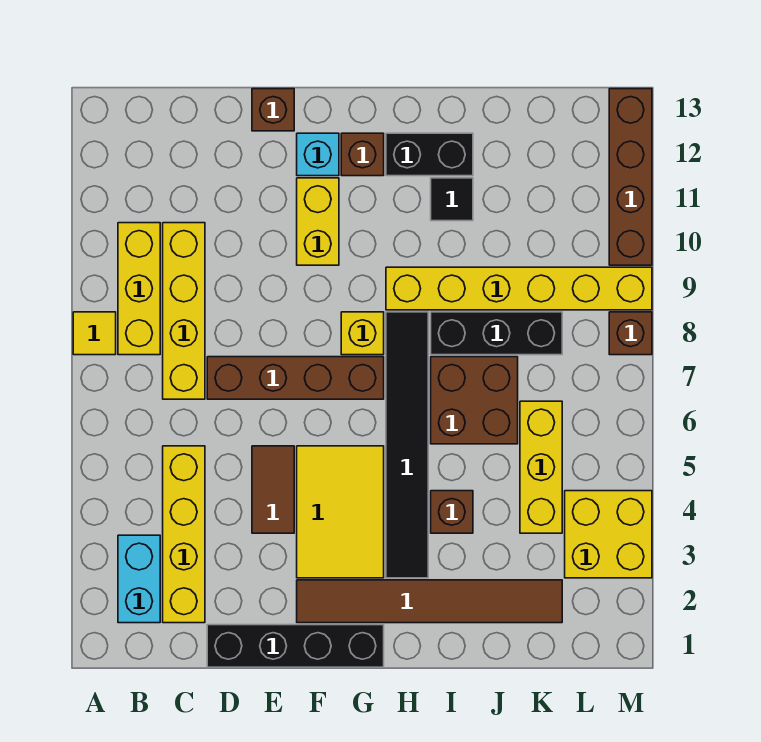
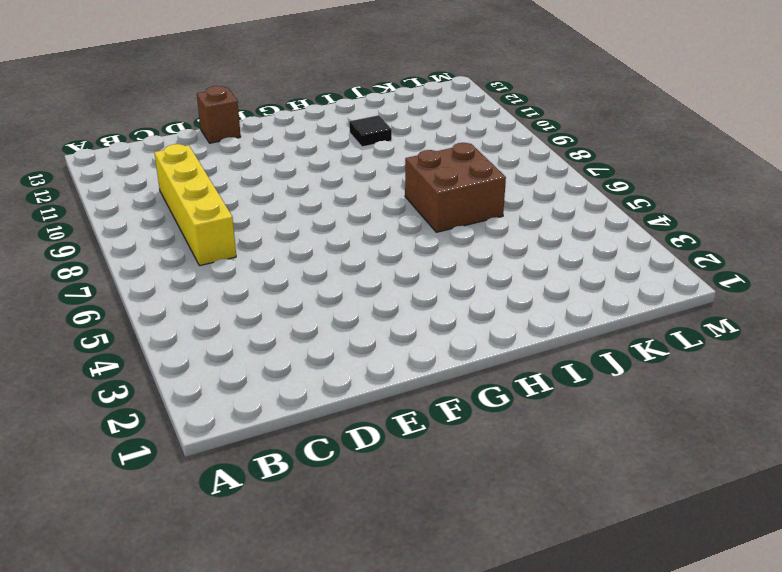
none -> yellow 1x1 tile [73,312,116,355]
none -> cyan 1x2 brick [118,535,160,623]
none -> yellow 1x3 brick [118,223,160,355]

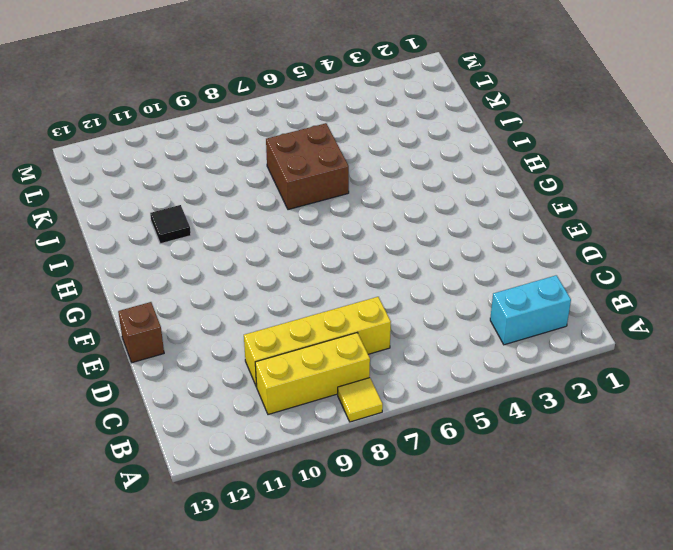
none -> yellow 1x4 brick [163,446,205,623]
none -> black 1x4 brick [207,625,384,667]
none -> brown 1x4 brick [207,357,384,399]

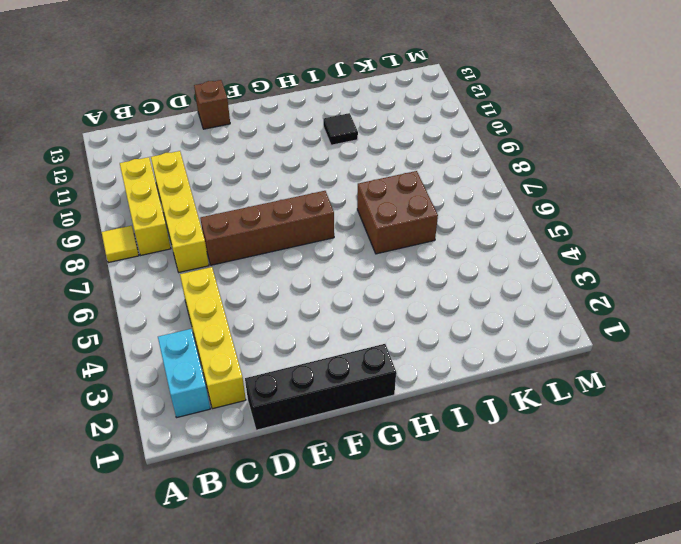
none -> brown 1x2 tile [252,446,294,533]
none -> brown 1x6 tile [297,580,562,623]
none -> yellow 2x3 tile [297,446,384,578]

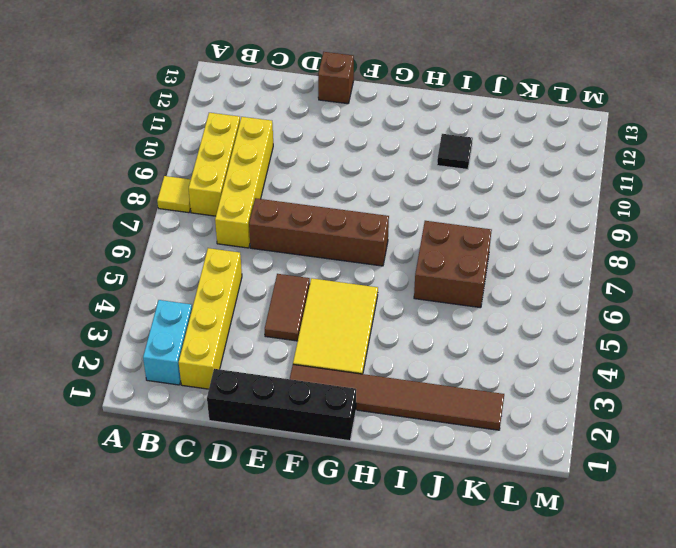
none -> yellow 1x2 brick [297,178,339,265]
none -> cyan 1x1 brick [297,133,339,176]
none -> yellow 1x1 brick [341,312,384,355]

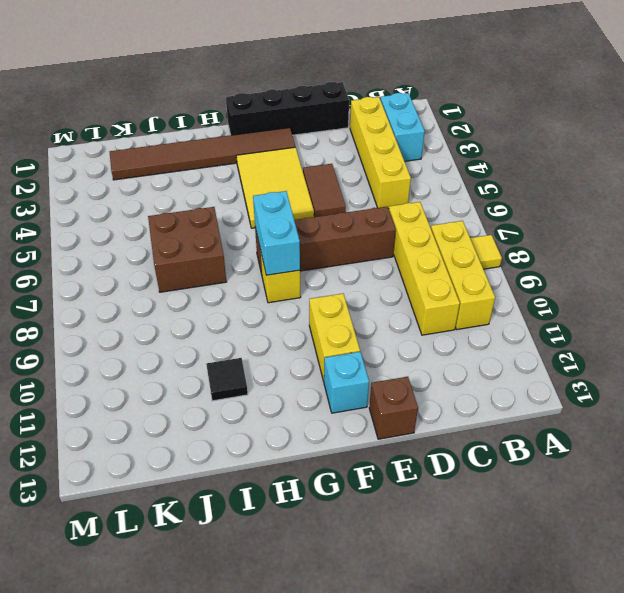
cyan 1x2 brick [253,191,300,275] -> none
none -> brown 1x1 brick [341,133,384,176]
none -> black 1x6 tile [386,312,428,578]
none -> yellow 1x6 brick [386,267,652,310]

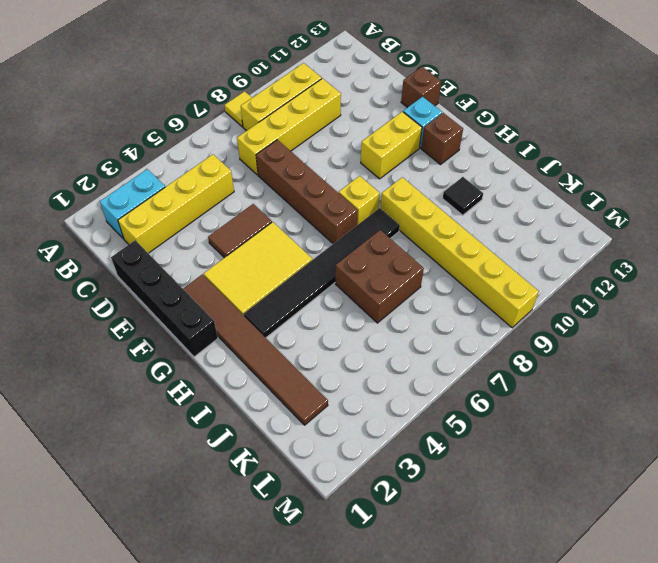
none -> black 1x2 brick [386,133,473,176]
none -> brown 1x1 brick [431,491,473,533]
none -> black 1x3 brick [431,312,562,355]

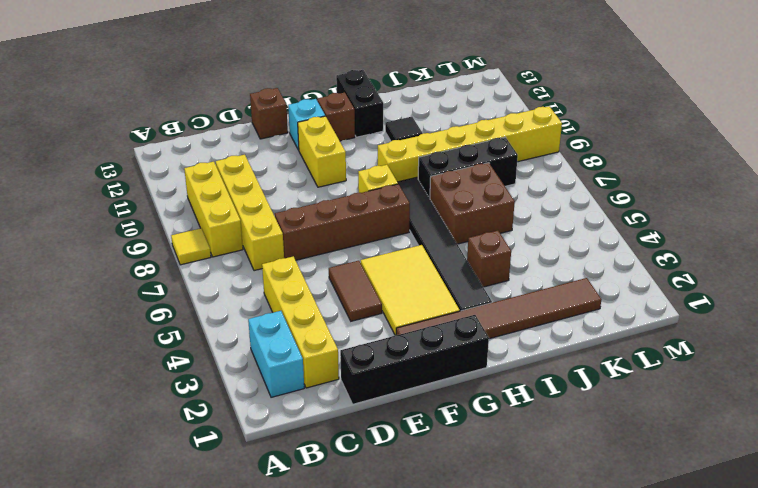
black 1x2 brick [336,70,383,137] -> black 1x2 brick turned to [386,133,473,176]
none -> yellow 1x3 brick [520,401,562,533]
none -> yellow 2x2 brick [565,491,652,578]
none -> brown 1x1 brick [609,312,652,355]

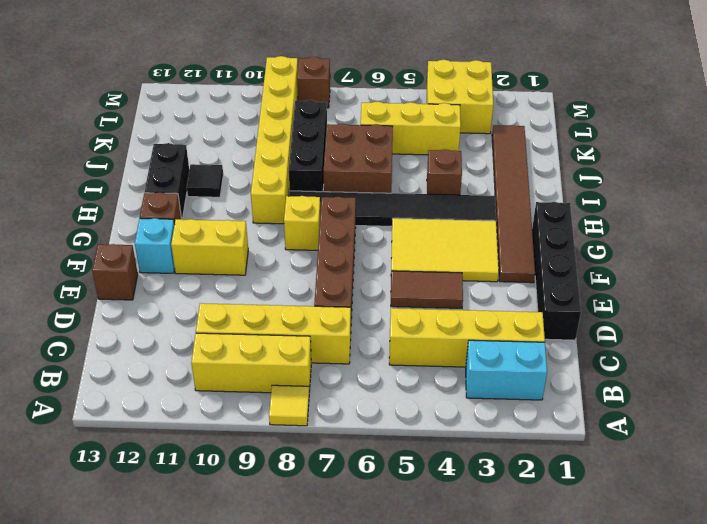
none -> brown 1x4 brick [609,89,652,265]

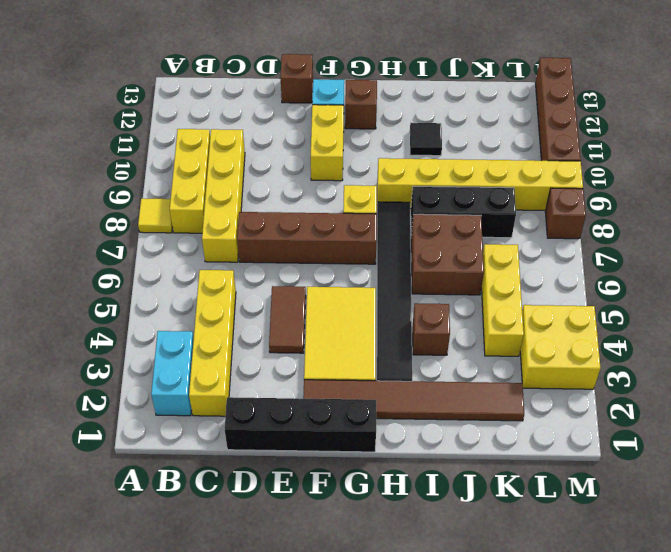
none -> black 1x2 brick [386,133,473,176]

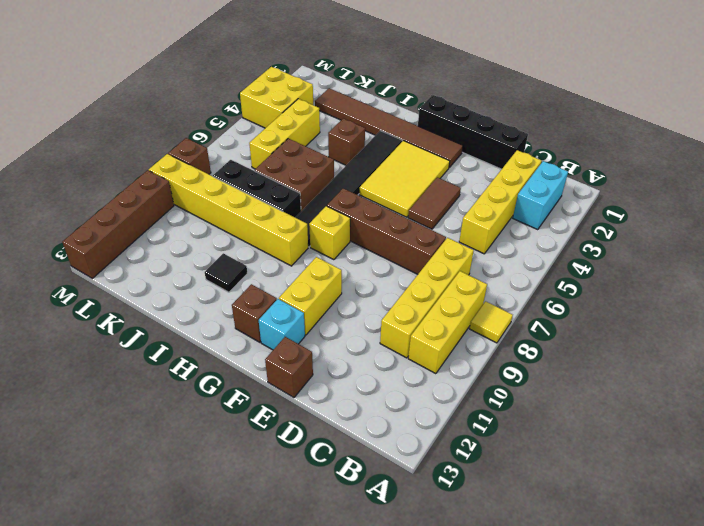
none -> black 1x2 brick [386,133,473,176]

